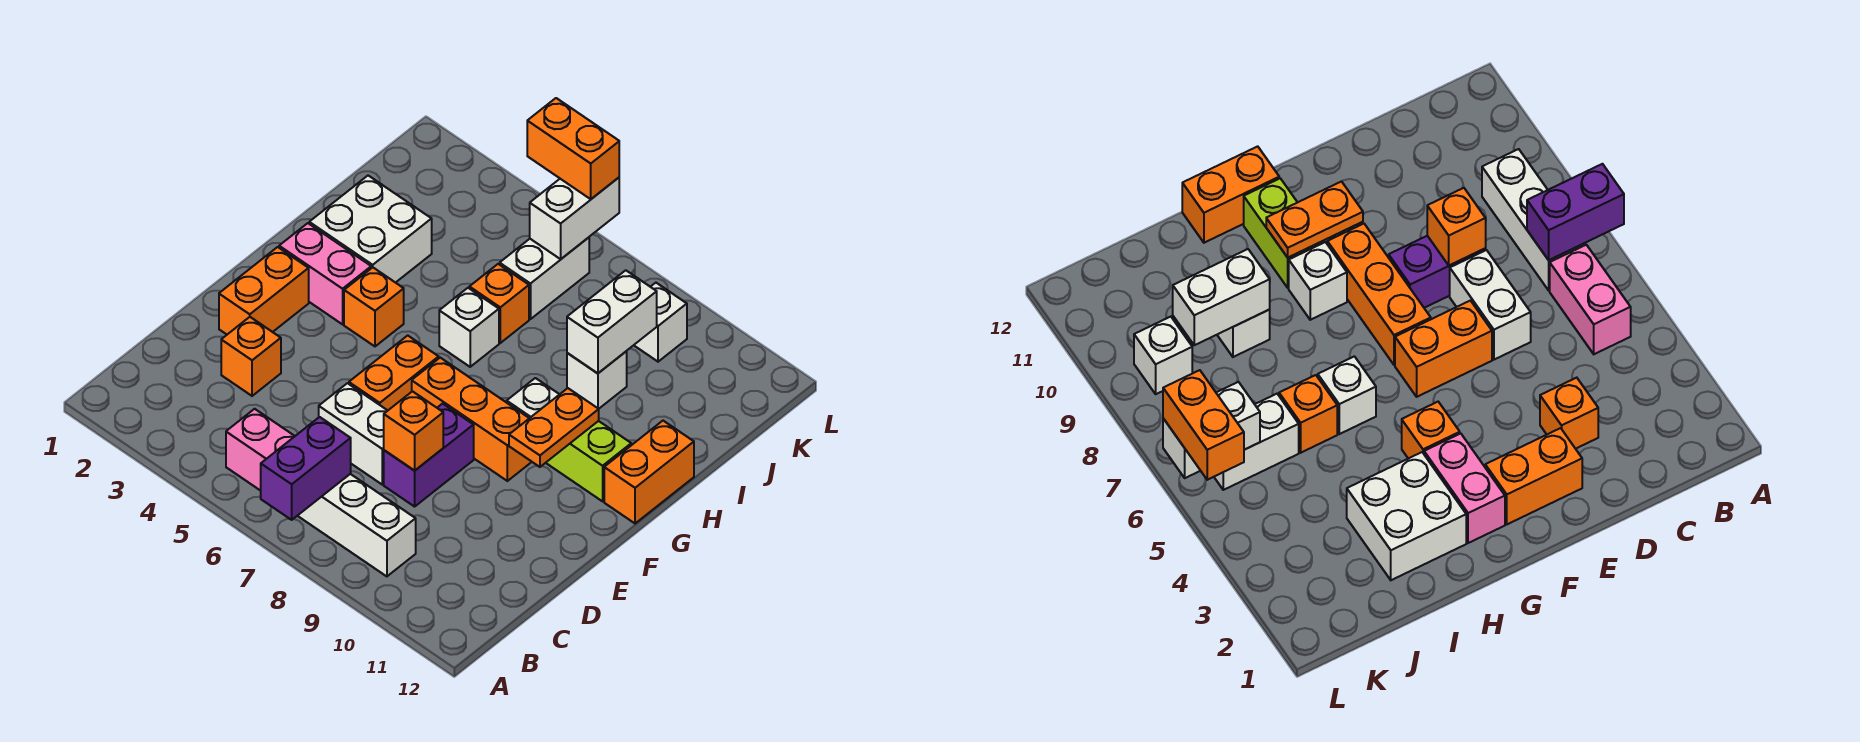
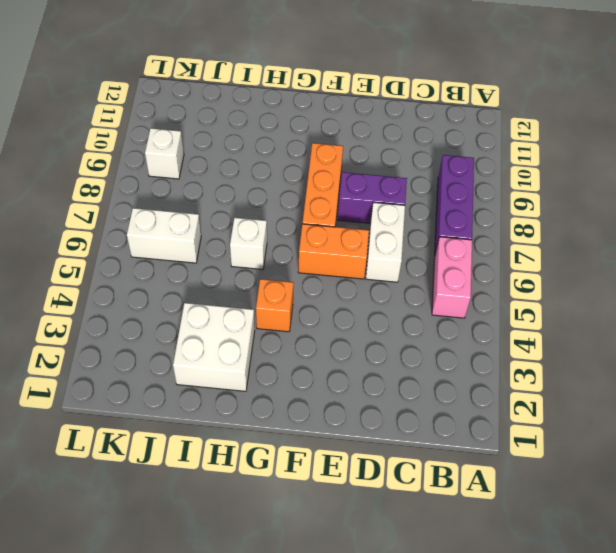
purple 1x3 brick [435,155,474,254] -> white 1x3 brick [298,474,416,576]
none -> orange 1x1 brick [221,317,281,396]
none -> orange 1x2 brick [219,247,309,334]
none -> pink 1x2 brick [279,223,371,324]

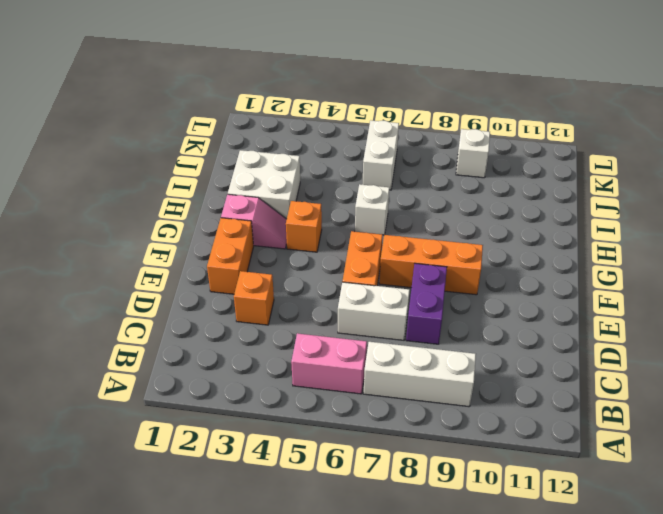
pink 1x2 slope [221,194,287,249] -> pink 1x2 brick [279,223,371,324]
none -> white 1x1 brick [507,378,559,418]
none -> lime 1x2 brick [546,421,631,501]
none -> orange 1x2 brick [604,421,694,523]

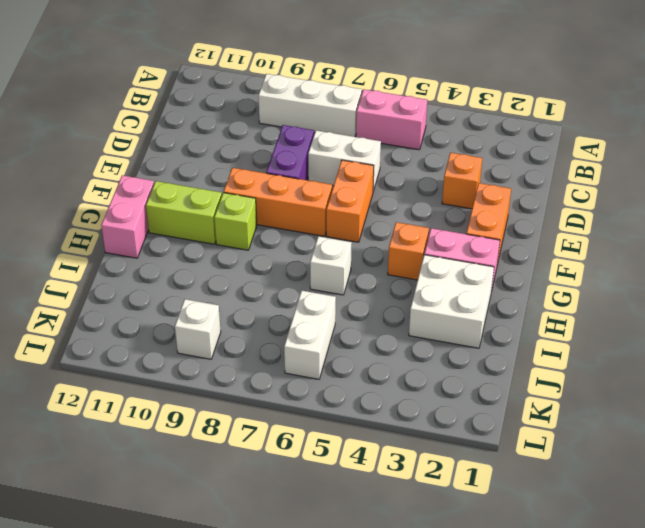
lime 1x1 brick [214,193,257,250] -> white 1x1 brick [507,378,559,418]
pink 1x2 brick [101,175,154,258] -> orange 1x2 brick [604,421,694,523]
none -> orange 1x1 brick [469,264,529,343]
none -> white 1x1 brick [567,351,627,409]
none -> purple 1x2 brick [261,417,351,520]

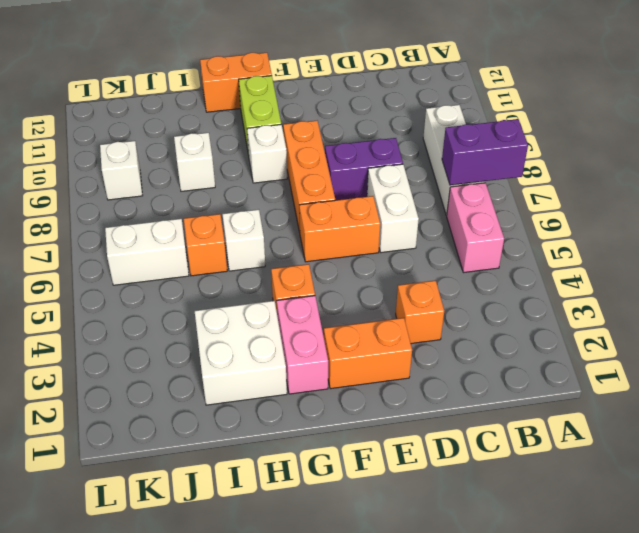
none -> orange 1x1 brick [384,391,443,471]
none -> orange 1x2 plate [509,388,599,467]
none -> white 1x2 brick [567,270,657,373]

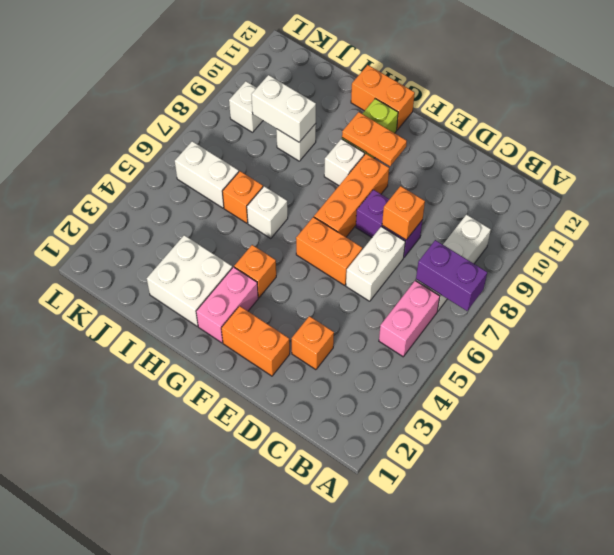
none -> white 1x2 brick [530,178,619,259]
none -> orange 1x2 brick [527,98,619,199]

